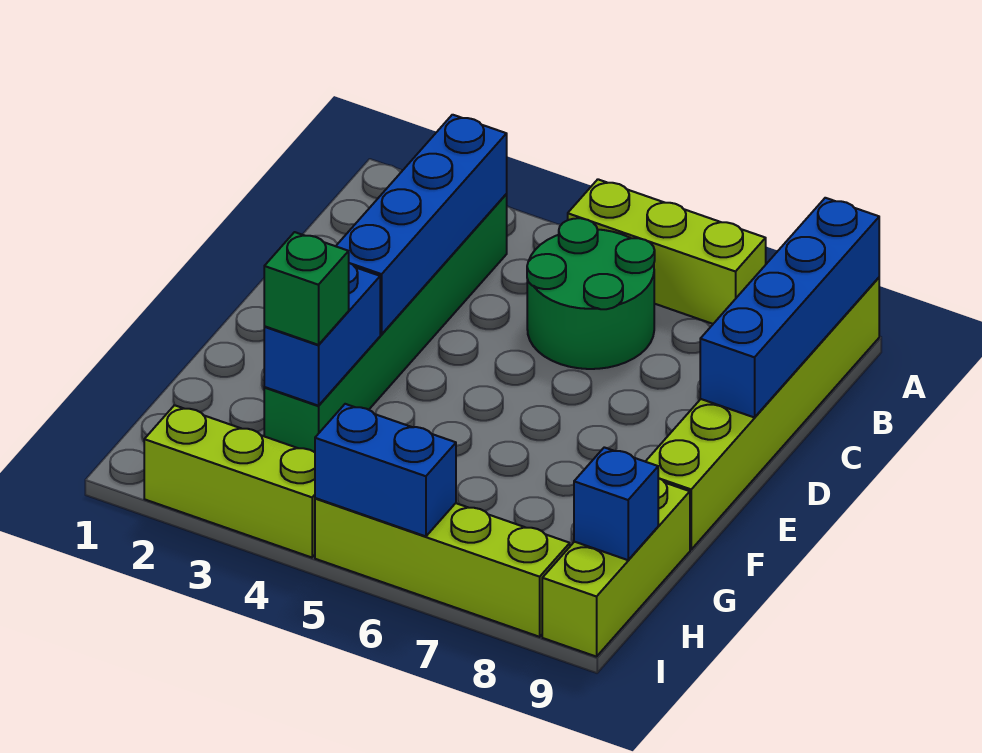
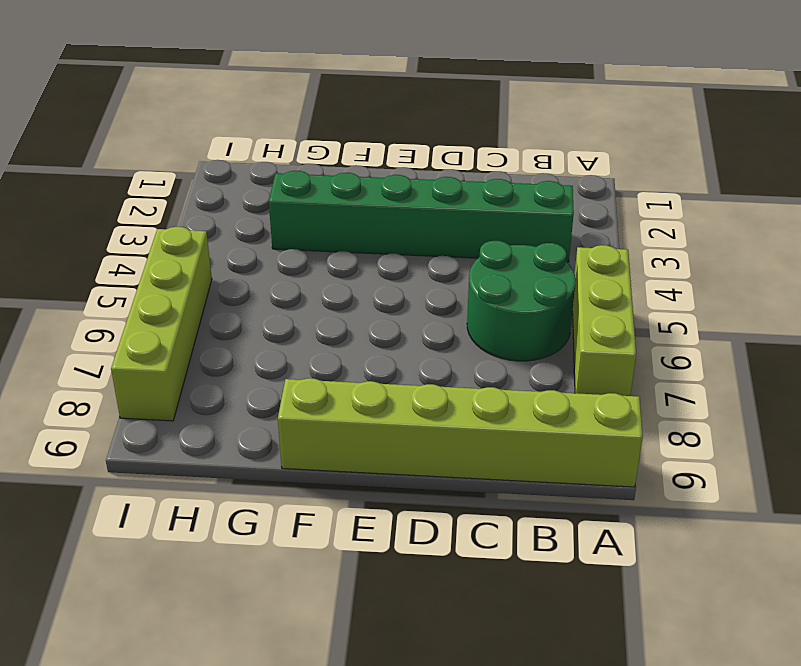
none -> lime 1x3 brick [542,478,690,657]
none -> lime 1x3 brick [144,405,315,558]
none -> blue 1x4 brick [700,198,879,418]

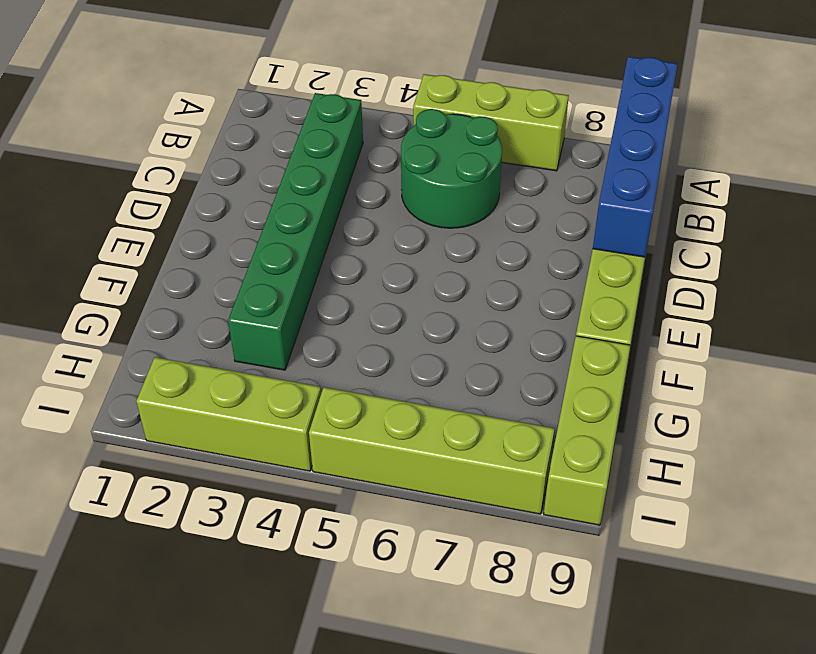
none -> blue 1x4 brick [336,115,507,334]
none -> blue 1x2 brick [264,263,380,406]
none -> blue 1x1 brick [574,447,658,560]

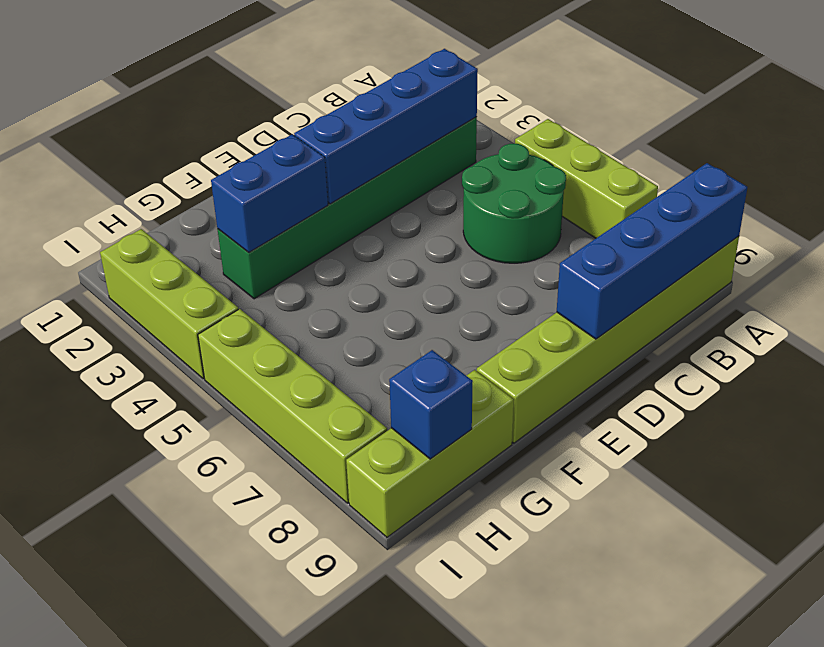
none -> blue 1x2 brick [315,404,456,536]
none -> green 1x1 brick [264,232,349,345]

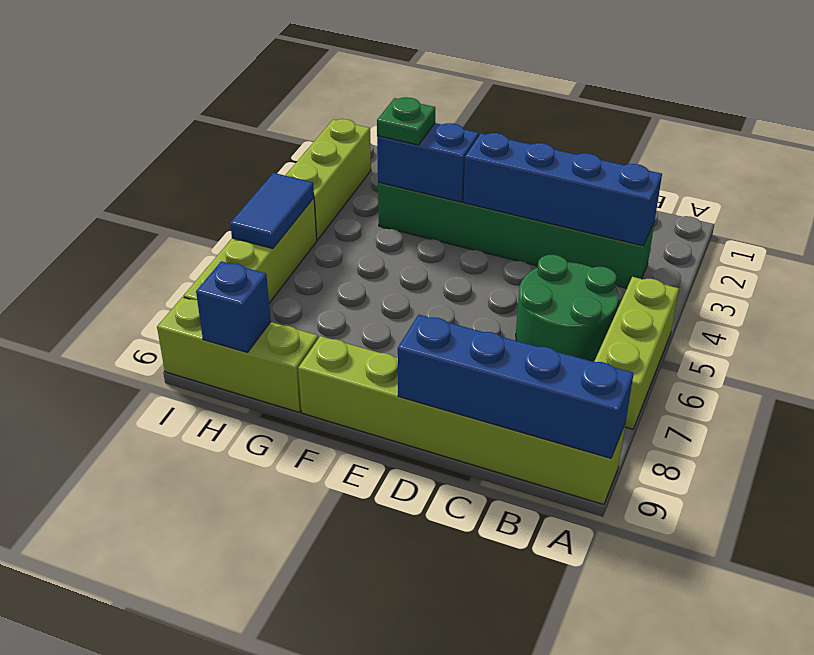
green 1x1 plate [377,97,435,145] -> green 1x1 brick [264,232,349,345]
blue 1x2 tile [230,173,314,249] -> blue 1x2 brick [315,404,456,536]

